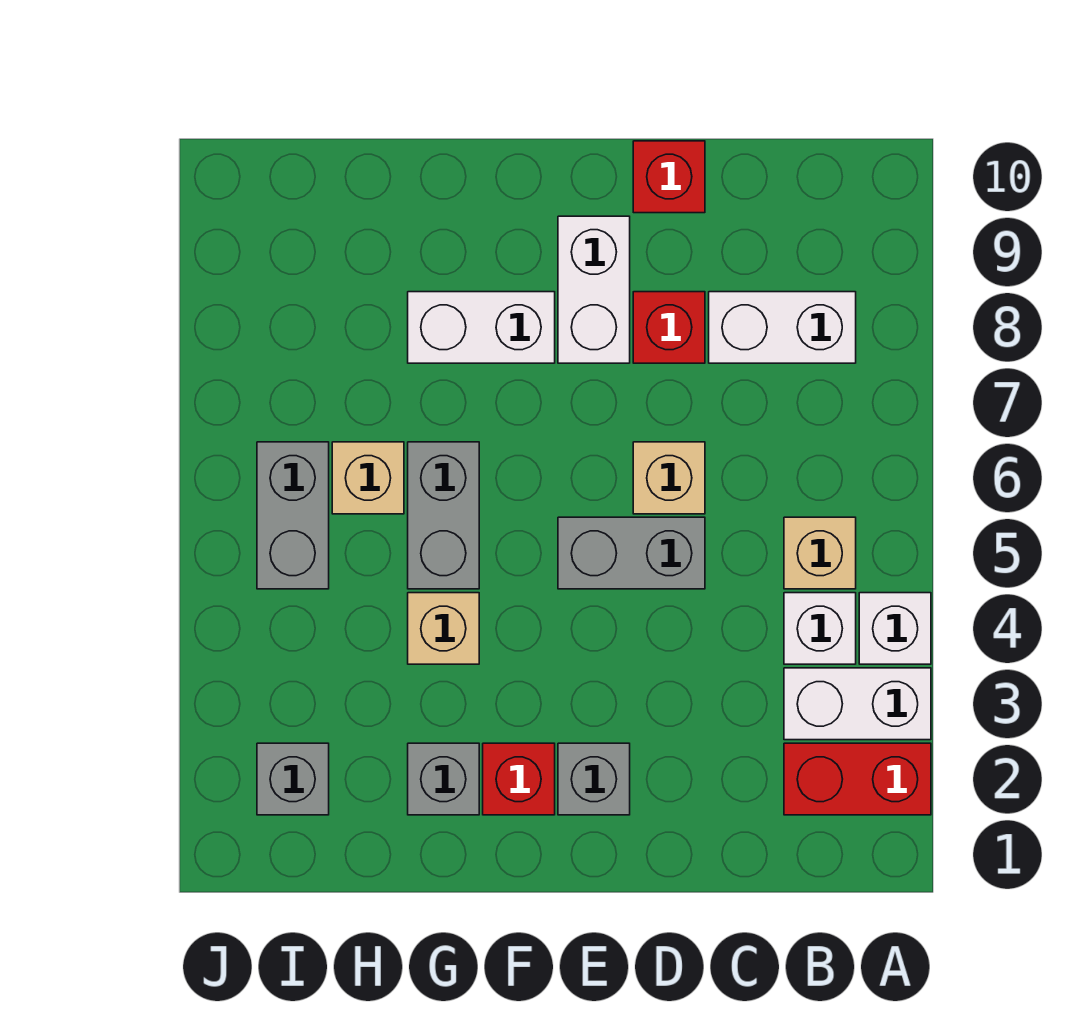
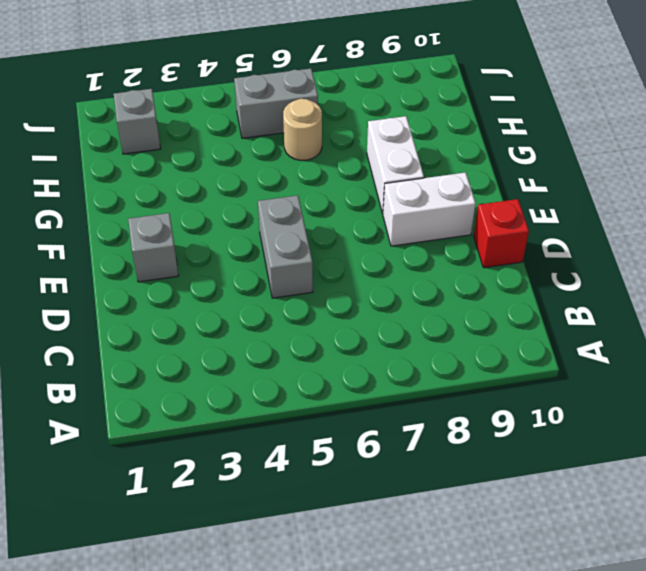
tan 1x1 round brick [283,99,322,160] -> tan 1x1 brick [332,442,404,514]
none -> red 1x2 brick [784,743,931,815]
none -> white 1x2 brick [784,668,931,740]
none -> white 1x1 brick [859,593,931,664]

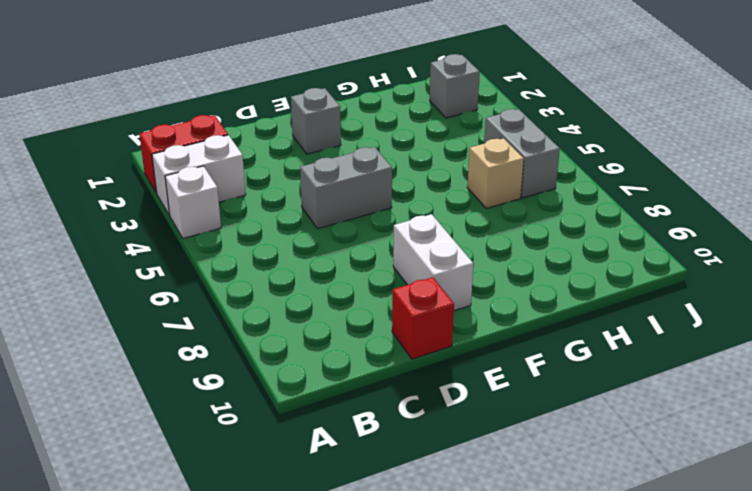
none -> white 1x1 brick [784,593,856,664]
none -> tan 1x1 brick [784,517,856,589]
none -> white 1x2 brick [709,292,856,363]

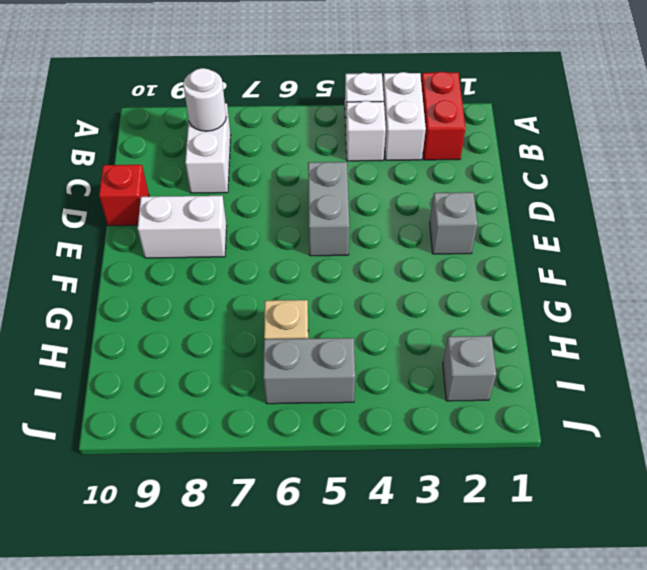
white 1x1 round brick [183,68,226,131] -> none
none -> tan 1x1 brick [784,517,856,589]
none -> tan 1x1 brick [633,442,705,514]
none -> red 1x1 brick [633,292,705,363]

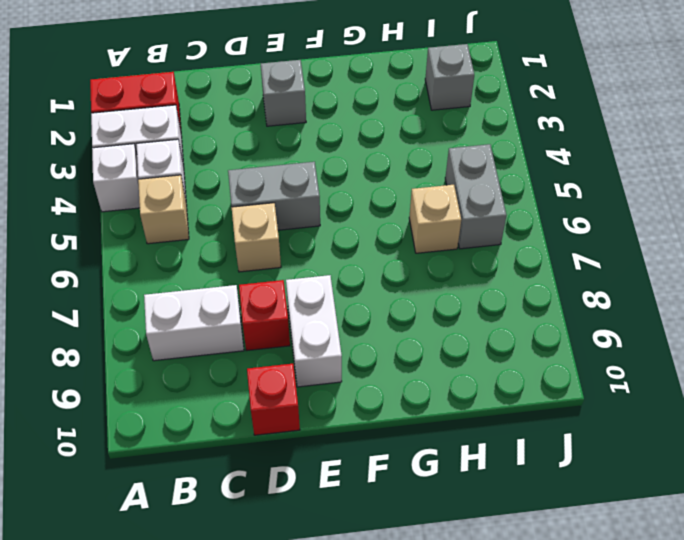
none -> red 1x1 brick [483,743,555,815]
none -> white 1x2 brick [408,292,555,363]
none -> grey 1x1 brick [408,743,479,815]

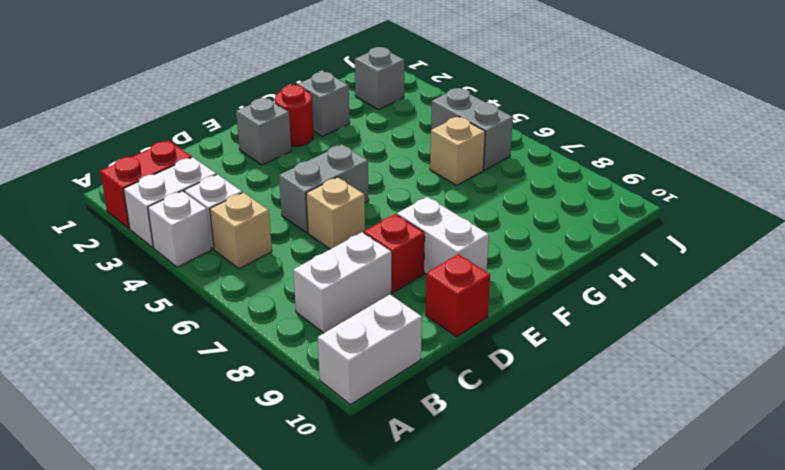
white 1x2 brick [318,294,422,405] -> white 1x2 brick moved to [408,292,555,363]
red 1x1 round brick [275,85,313,146] -> red 1x1 brick [483,743,555,815]
none -> tan 1x1 brick [408,593,479,664]
none -> grey 1x2 brick [408,442,479,589]

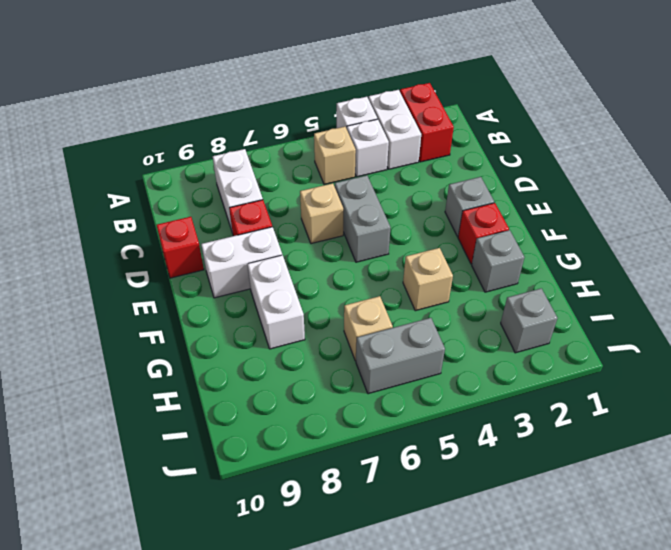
none -> grey 1x2 brick [408,442,479,589]

